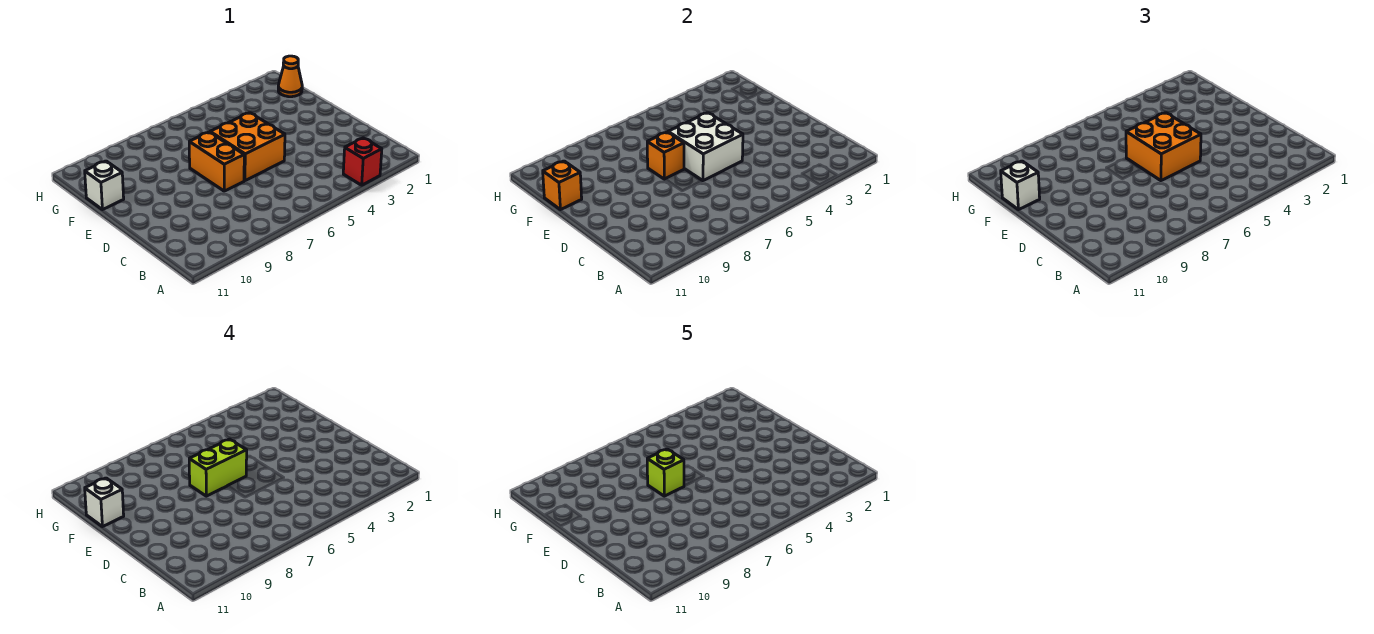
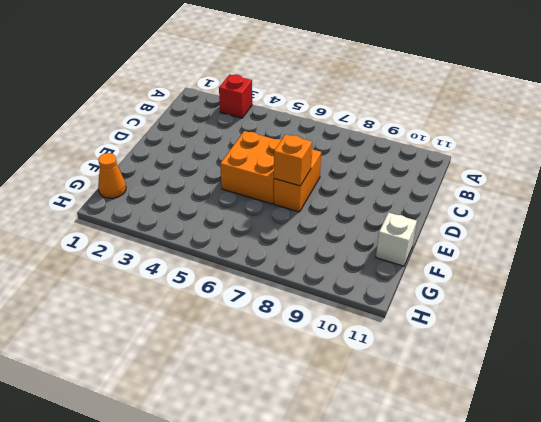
none -> white 2x2 brick [668,113,743,181]
none -> orange 1x1 brick [543,161,582,210]
none -> orange 2x2 brick [1126,113,1201,181]

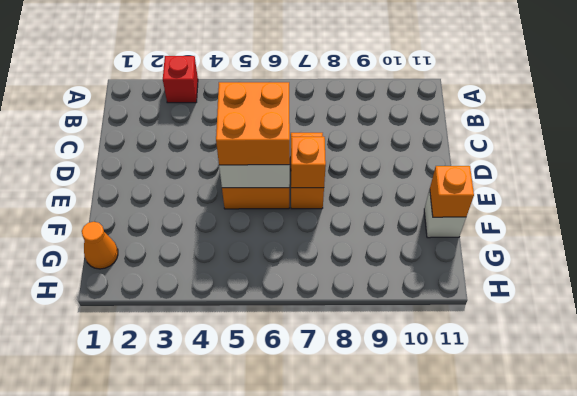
none -> white 1x1 brick [1001,161,1040,210]
none -> lime 1x2 brick [189,439,247,496]
none -> white 1x1 brick [85,478,124,527]

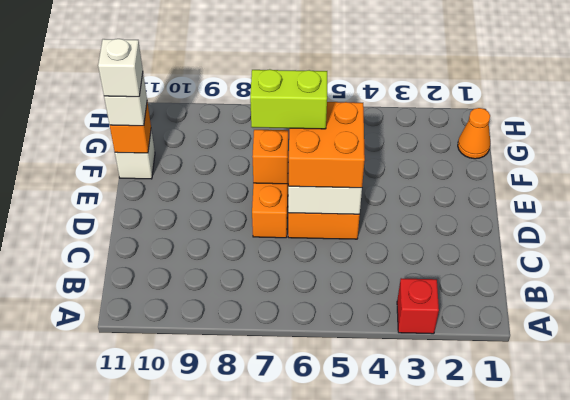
none -> lime 1x1 brick [647,449,684,496]

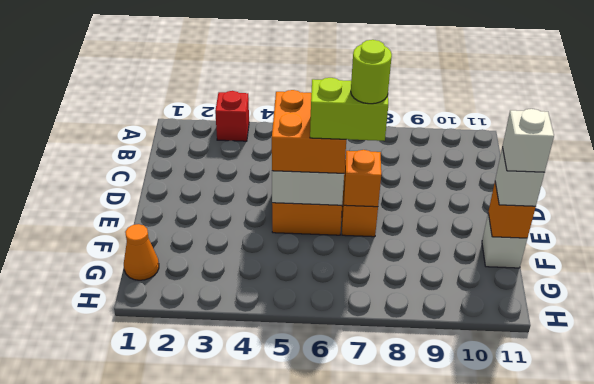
lime 1x1 round brick [351,40,392,104] -> lime 1x1 brick [647,449,684,496]

